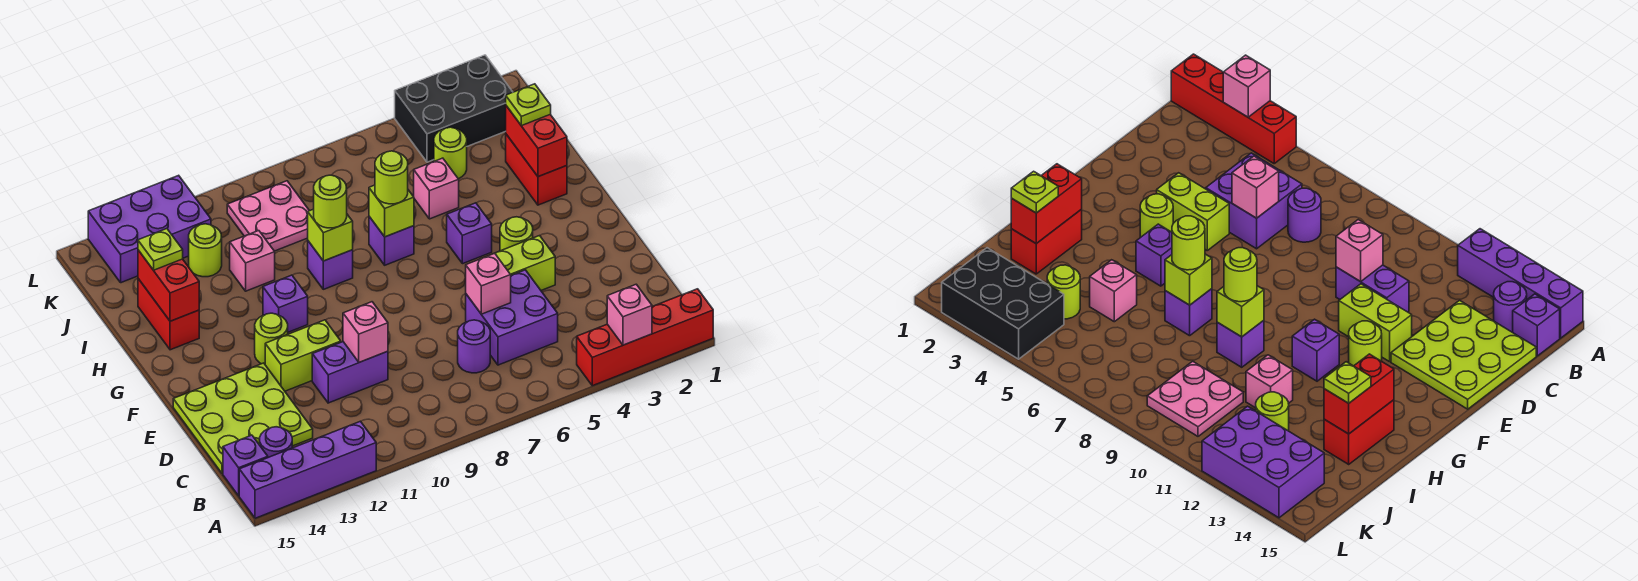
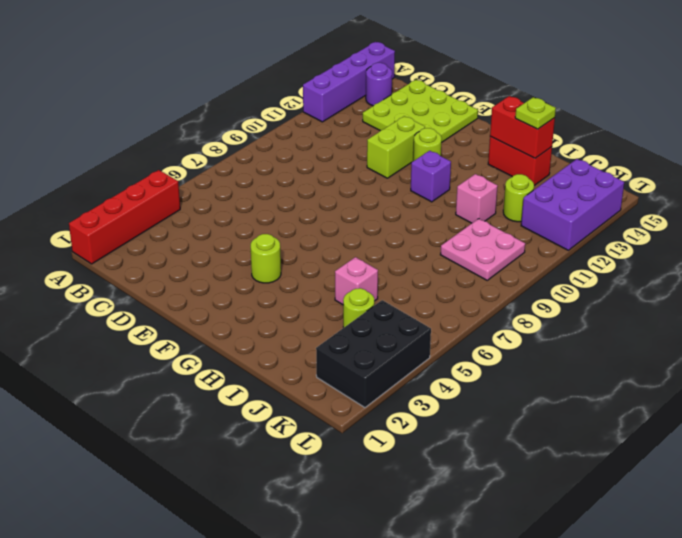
none -> purple 1x1 brick [223,435,268,496]
none -> purple 2x2 brick [466,270,558,365]
none -> purple 1x1 round brick [458,320,490,373]
none -> purple 1x2 brick [312,342,388,403]

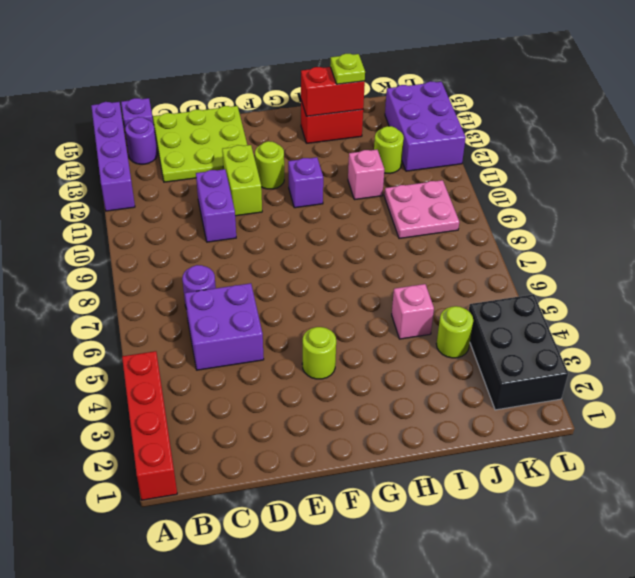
none -> lime 1x2 brick [495,236,555,290]
none -> purple 1x1 brick [447,203,492,264]
none -> red 1x2 brick [506,134,567,205]
none -> purple 1x1 brick [369,217,414,265]

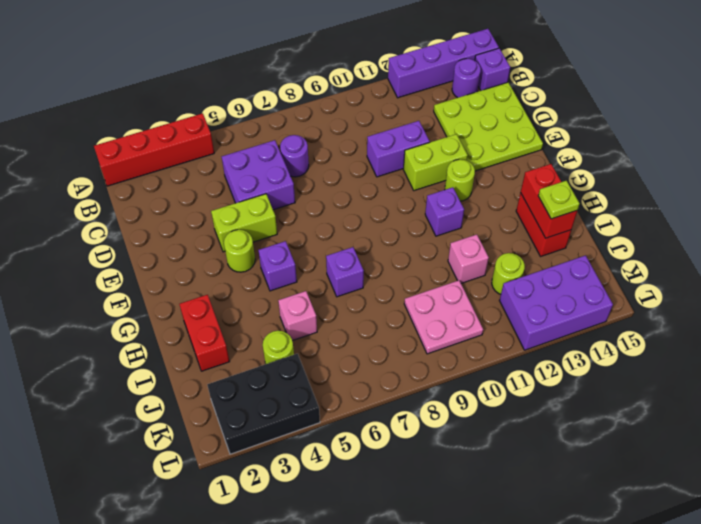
none -> purple 1x1 brick [308,241,353,289]
none -> pink 1x1 brick [607,284,652,345]
none -> pink 1x1 brick [465,253,511,314]
none -> pink 1x1 brick [343,302,388,362]

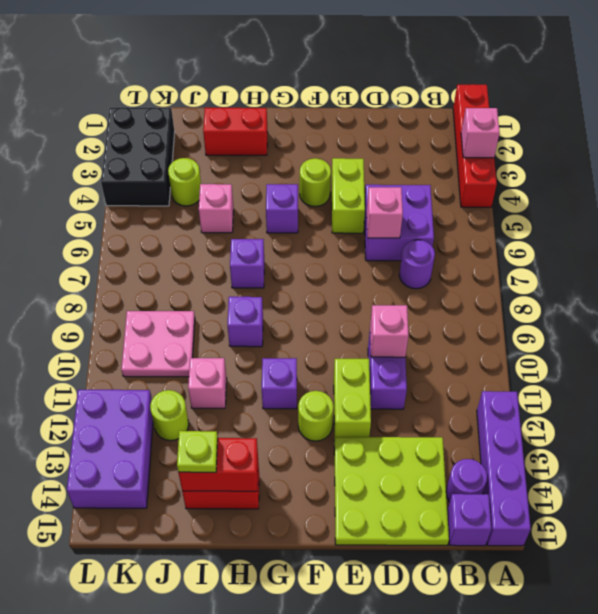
none -> red 1x2 brick [506,106,567,177]
none -> lime 1x1 brick [369,185,414,237]
none -> lime 1x1 brick [308,209,353,261]
none -> lime 1x1 round brick [375,151,408,204]

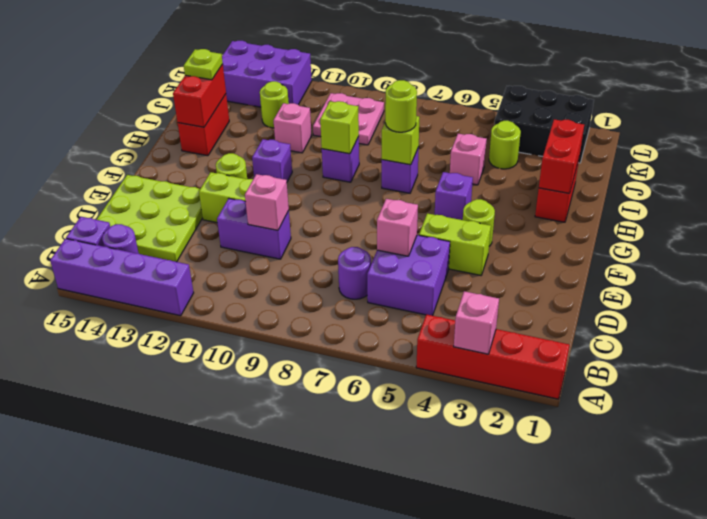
none -> lime 1x1 round brick [314,175,347,228]
none -> lime 1x1 plate [506,84,551,126]

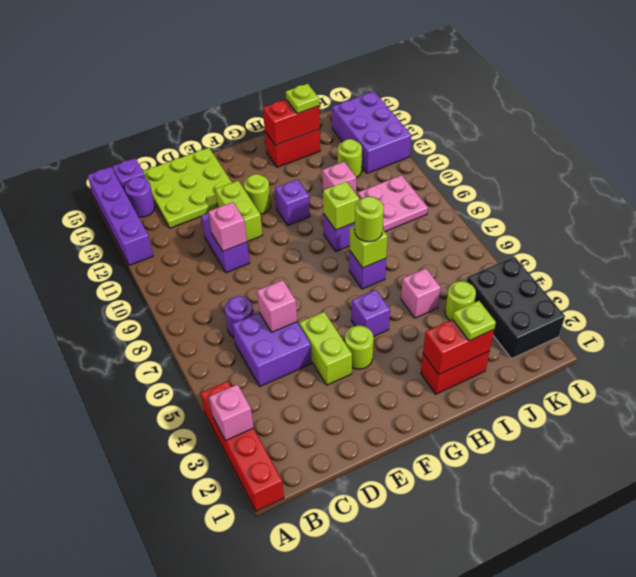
none -> lime 1x1 round brick [314,175,347,228]

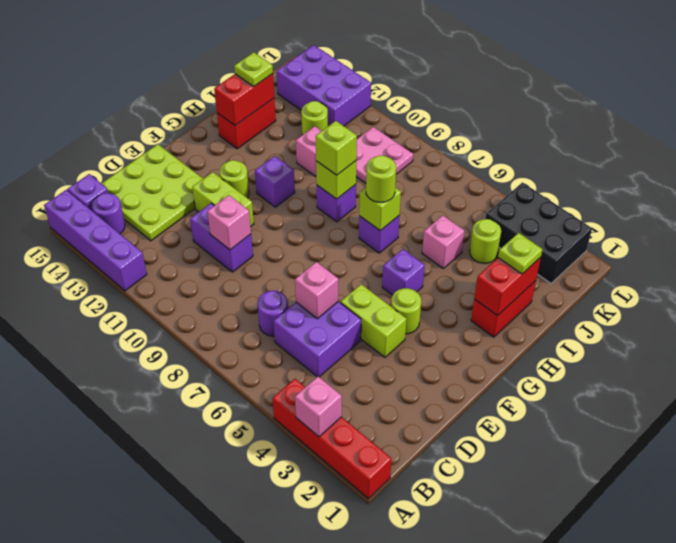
lime 1x1 brick [316,121,357,175] -> lime 1x1 round brick [314,175,347,228]

